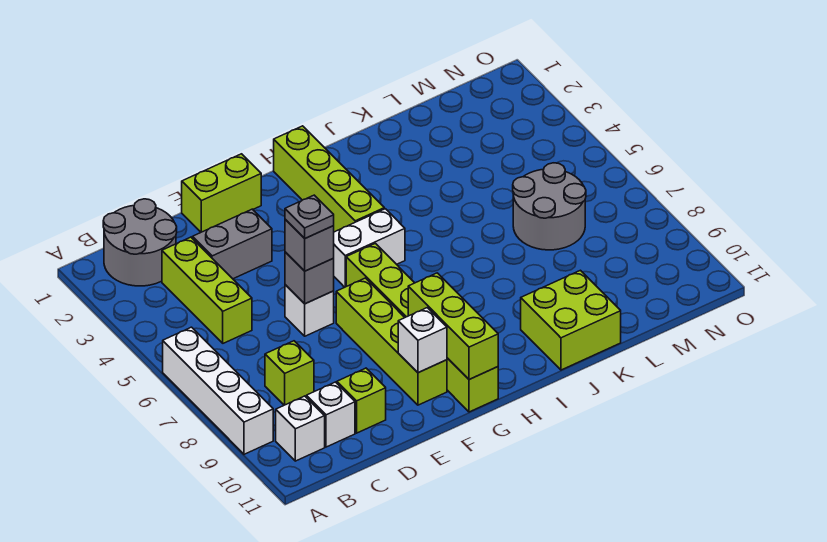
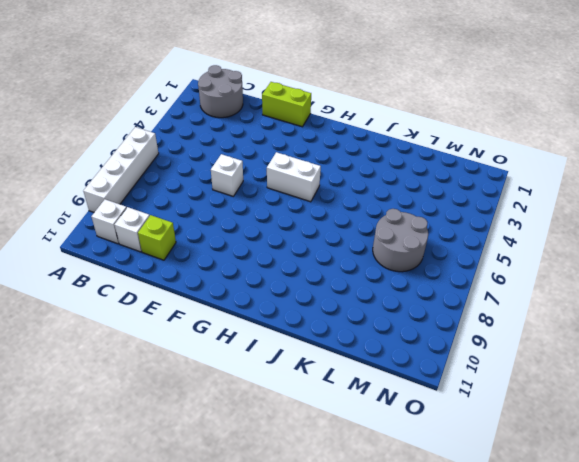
none -> lime 1x3 brick [162,237,252,343]
none -> lime 1x1 brick [265,341,314,405]
none -> grey 1x2 brick [192,209,272,279]

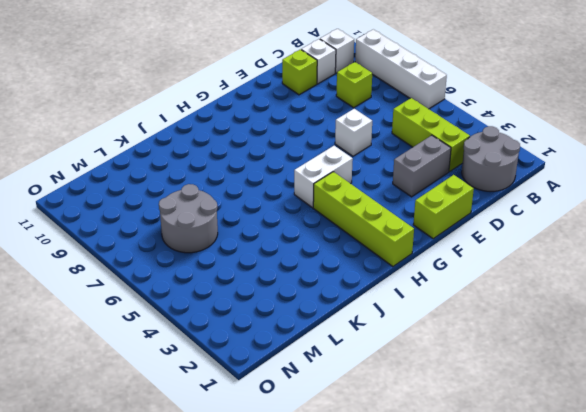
none -> lime 1x4 brick [336,278,447,405]
none -> lime 1x6 brick [346,243,498,412]
none -> lime 2x2 brick [521,270,621,370]

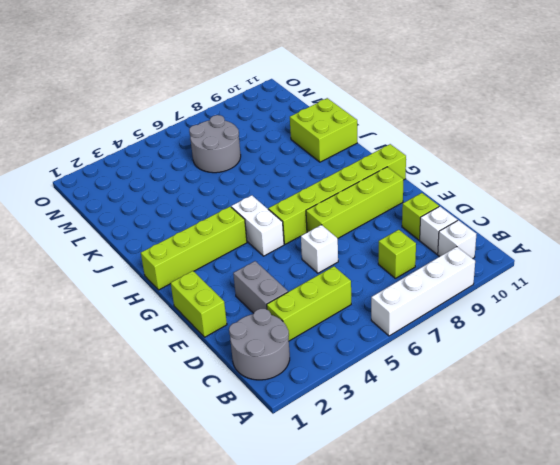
none -> grey 1x1 brick [285,252,334,304]
none -> white 1x1 brick [398,308,447,373]
none -> lime 1x3 brick [408,273,498,380]

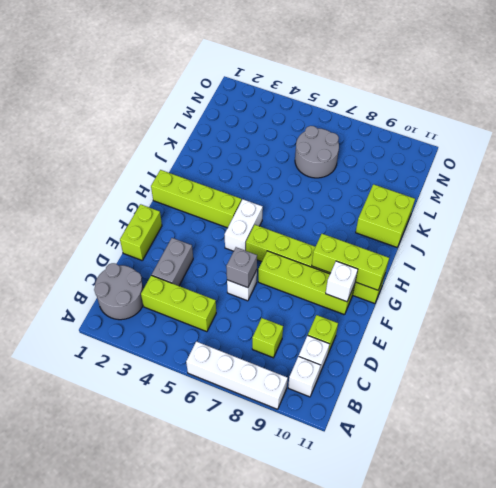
none -> grey 1x1 brick [285,220,334,271]
none -> grey 1x1 plate [285,195,334,238]

